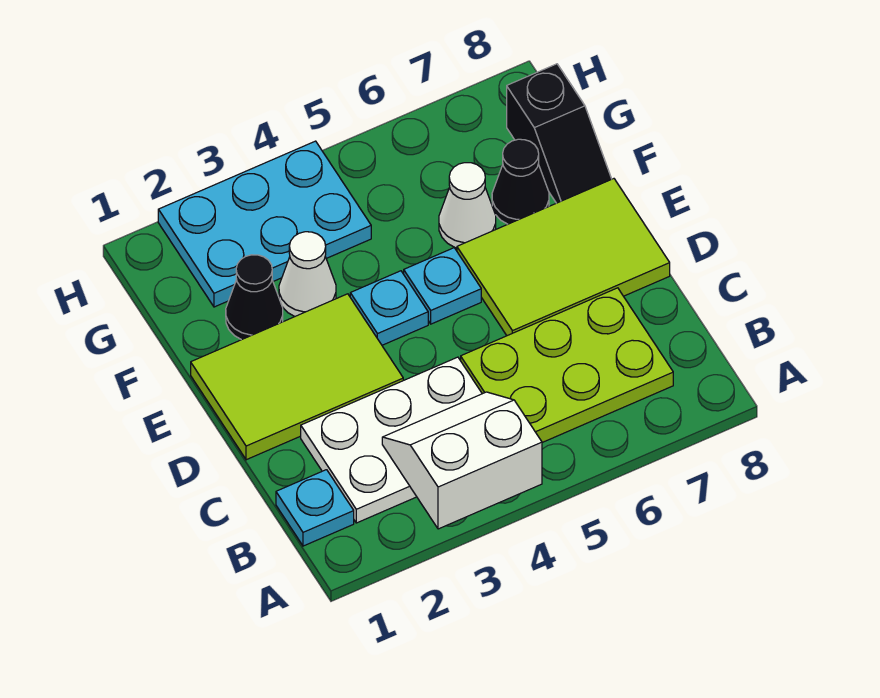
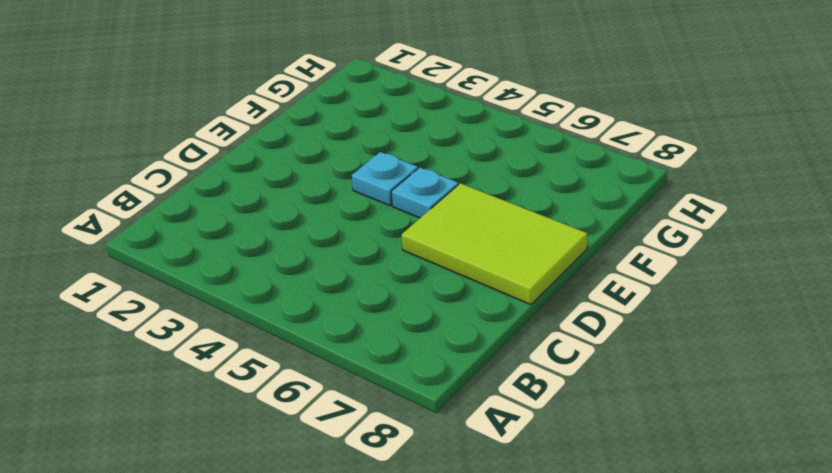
none -> cyan 1x1 plate [276,470,354,546]
none -> white 2x3 plate [301,357,482,523]
none -> lime 2x3 plate [461,288,673,443]

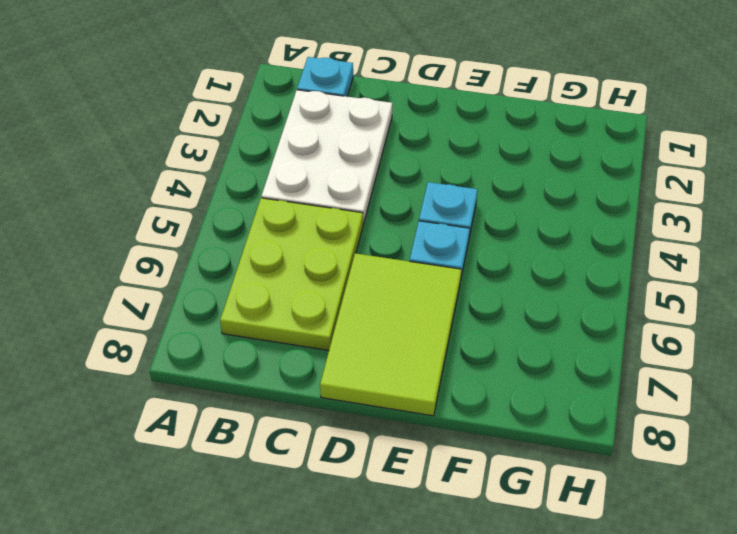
none -> lime 2x3 tile [191,294,403,460]
none -> black 1x1 cone [226,255,283,340]
none -> white 1x1 cone [279,232,336,317]

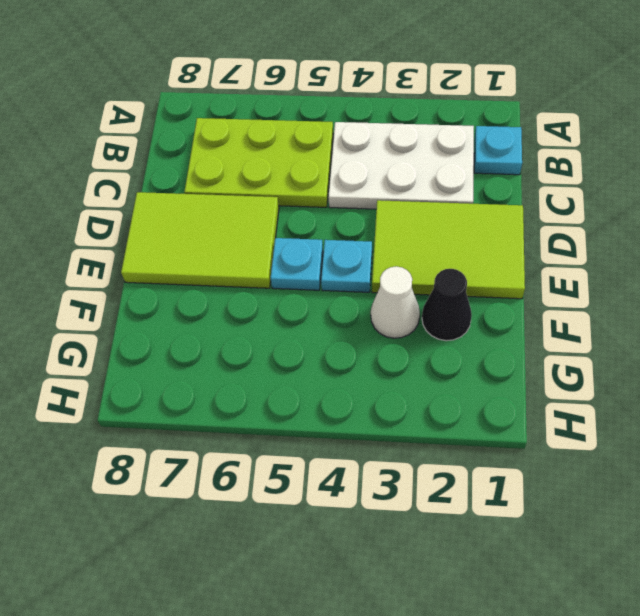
none -> white 1x1 cone [439,163,496,248]
none -> black 1x1 cone [492,139,549,224]
none -> black 1x2 slope [507,64,611,203]

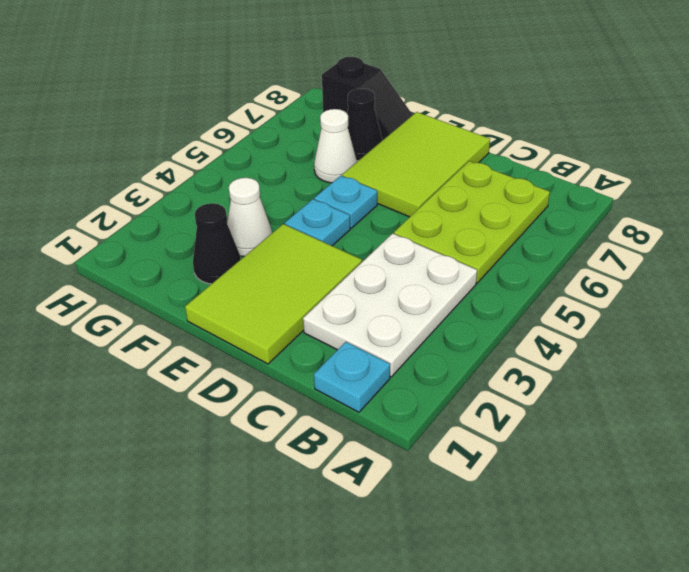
none -> cyan 2x3 plate [158,141,371,307]
none -> white 2x2 slope [382,392,542,529]

